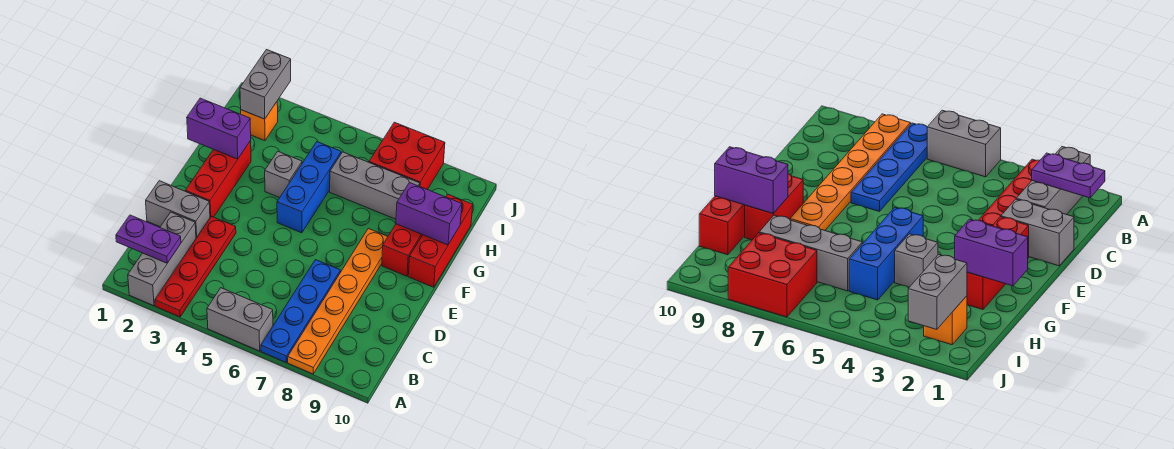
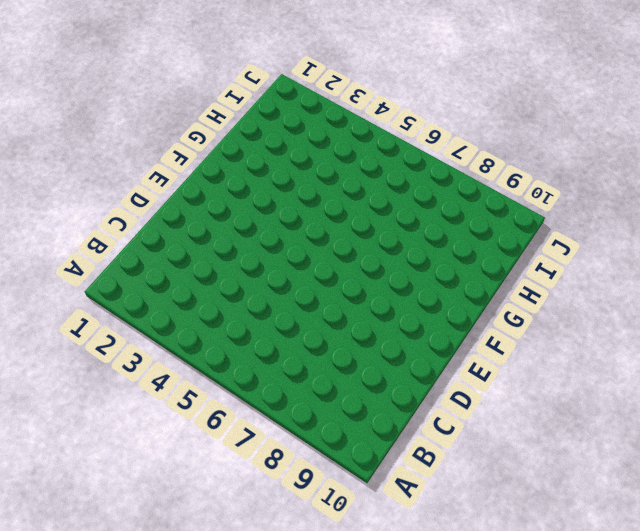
none -> grey 1x3 brick [128,212,196,306]
none -> red 1x4 plate [155,216,236,317]
none -> grey 1x2 brick [207,288,273,351]

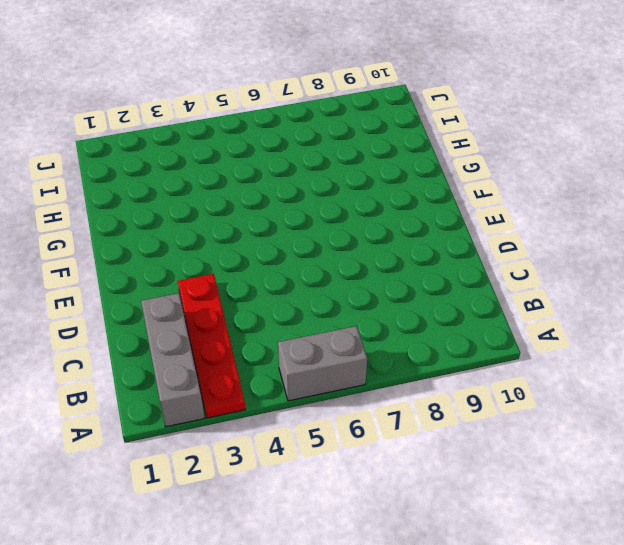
none -> blue 1x4 plate [261,260,340,362]
none -> orange 1x6 plate [288,229,388,374]
none -> grey 1x2 brick [146,181,210,238]

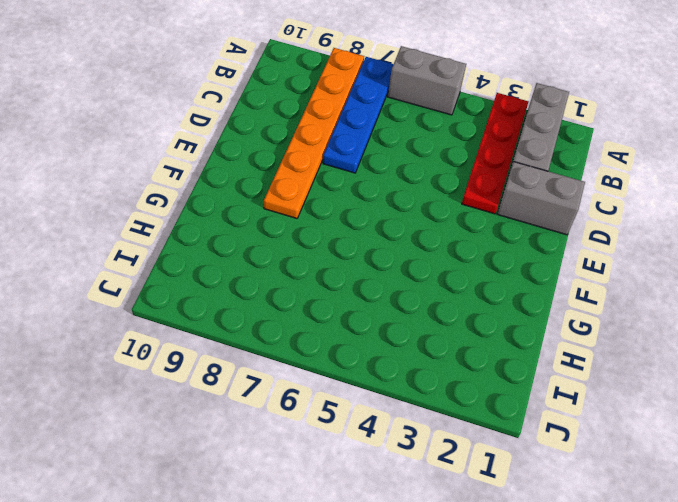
none -> red 1x3 brick [185,141,251,217]
none -> blue 1x3 brick [277,142,341,233]
none -> red 1x2 brick [382,224,422,276]

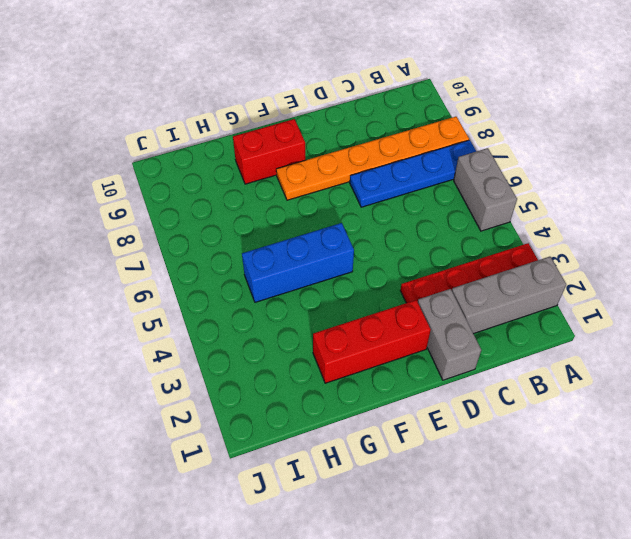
none -> red 1x3 brick [408,194,473,287]
none -> grey 1x1 brick [265,151,302,198]
none -> grey 1x3 brick [330,152,420,219]

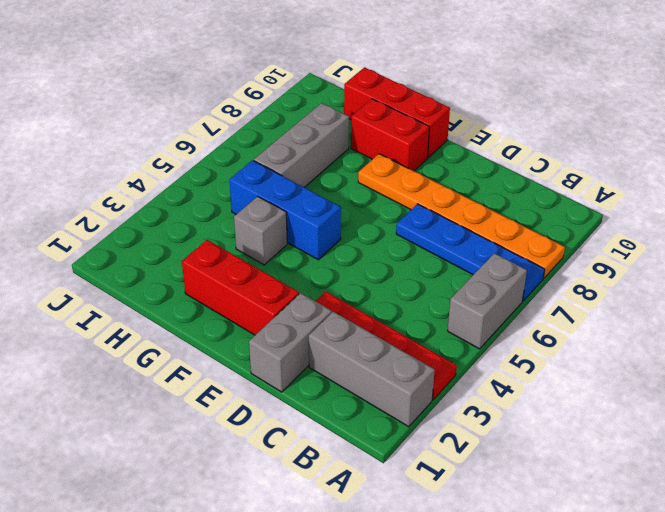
none -> orange 1x1 brick [241,102,278,141]
none -> red 2x2 brick [369,122,445,190]
none -> purple 1x2 plate [116,215,181,263]

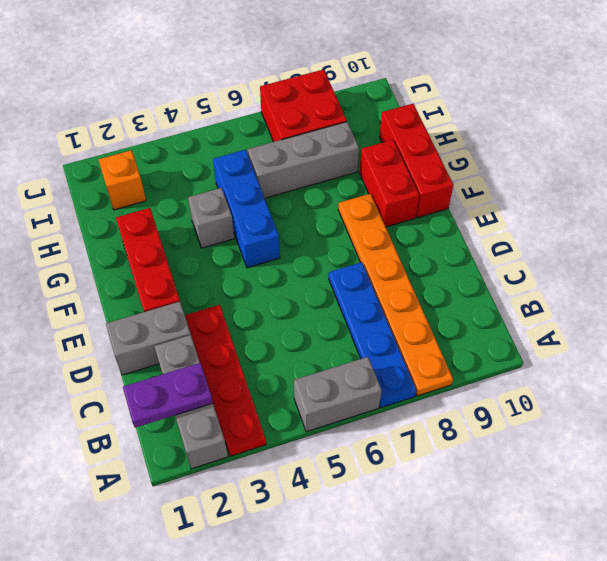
none -> purple 1x2 brick [187,98,251,159]
none -> purple 1x2 brick [396,182,462,245]
none -> grey 1x2 brick [240,50,291,119]

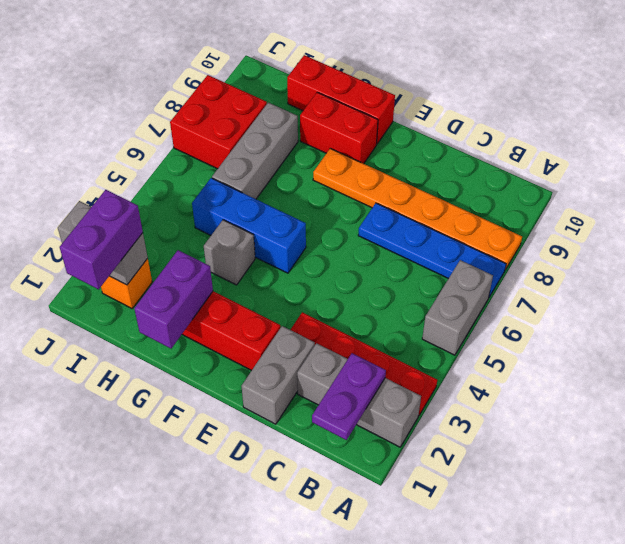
purple 1x2 brick [60,190,143,289] -> purple 1x2 brick moved to [396,182,462,245]

